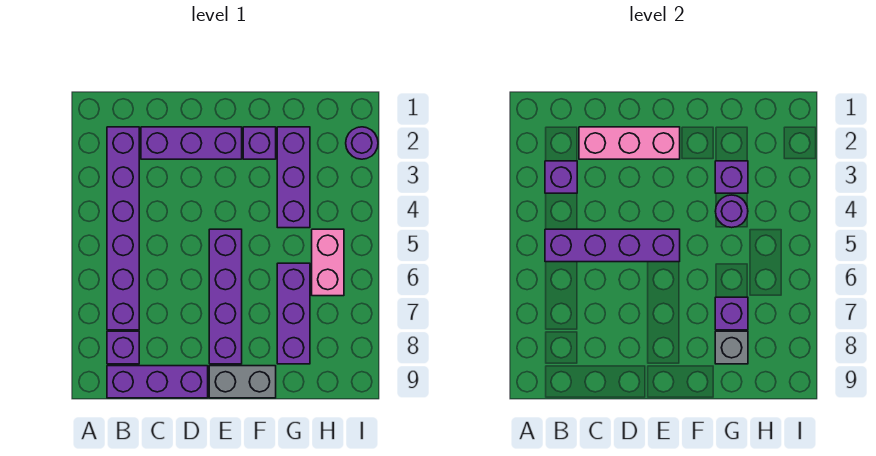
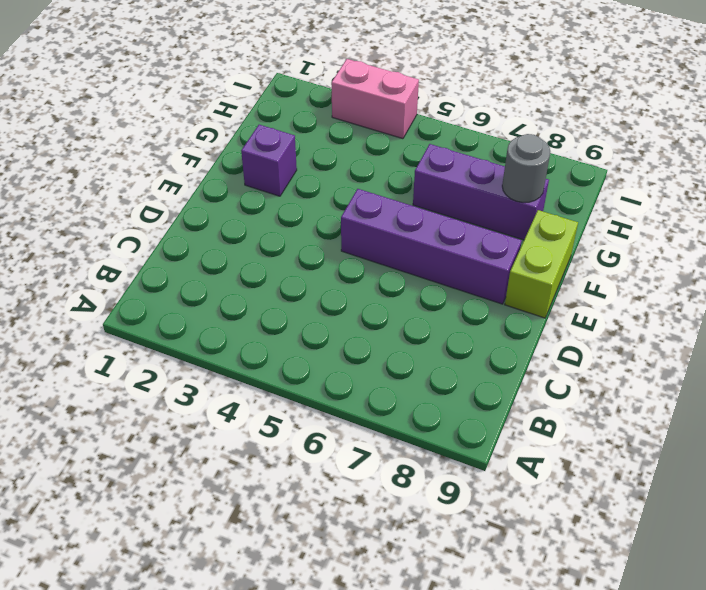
lime 1x2 brick [505,210,578,318] -> grey 1x2 brick [209,366,276,398]
grey 1x1 round brick [502,134,550,202] -> grey 1x1 brick [715,331,748,364]
pink 1x2 brick [331,59,419,139] -> pink 1x2 brick moved to [312,229,344,296]
none -> purple 1x6 brick [107,127,139,330]
none -> purple 1x1 brick [107,331,139,364]
none -> purple 1x3 brick [107,366,208,398]

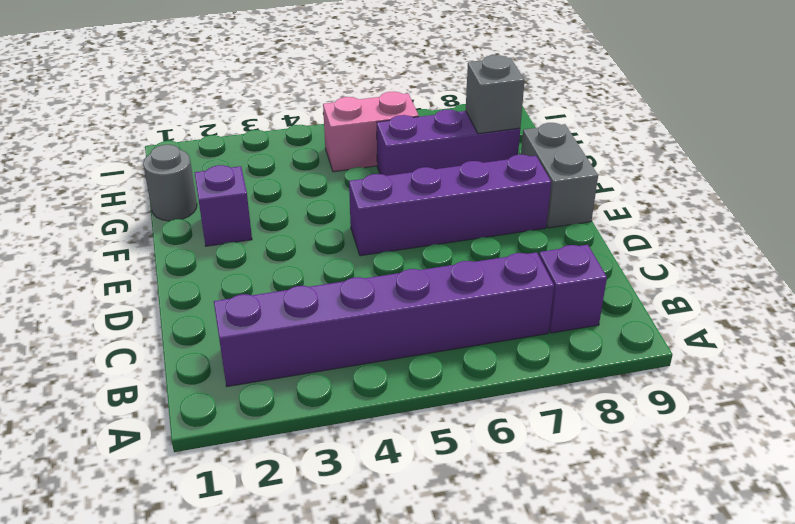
grey 1x1 round brick [143,145,197,221] -> none
none -> purple 1x3 brick [107,366,208,398]
none -> purple 1x3 brick [141,127,242,159]
none -> purple 1x3 brick [277,127,310,228]

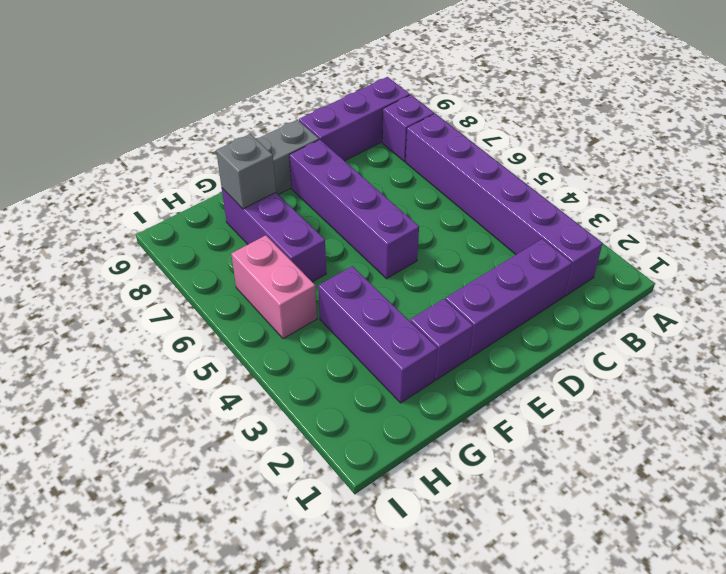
none -> purple 1x1 round brick [346,127,378,159]
none -> purple 1x1 brick [545,161,577,193]
none -> purple 1x4 brick [545,229,680,262]

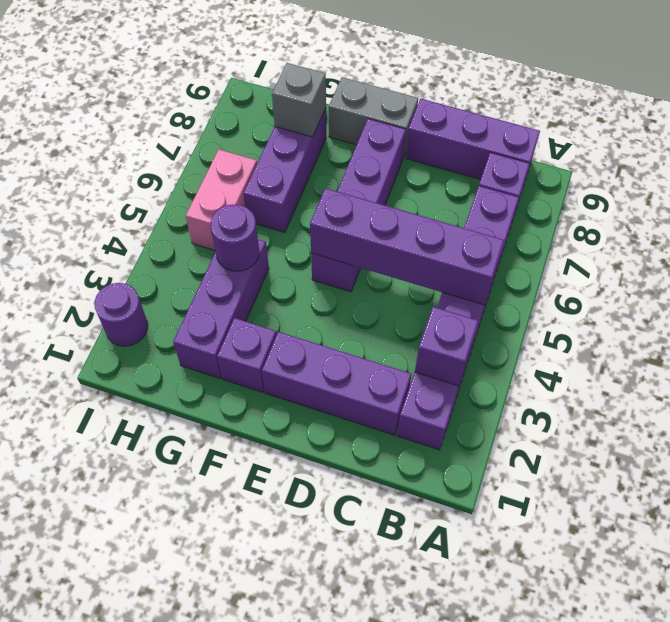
none -> pink 1x3 brick [579,127,680,159]
none -> purple 1x1 brick [715,161,748,193]
none -> purple 1x1 brick [715,297,748,330]

